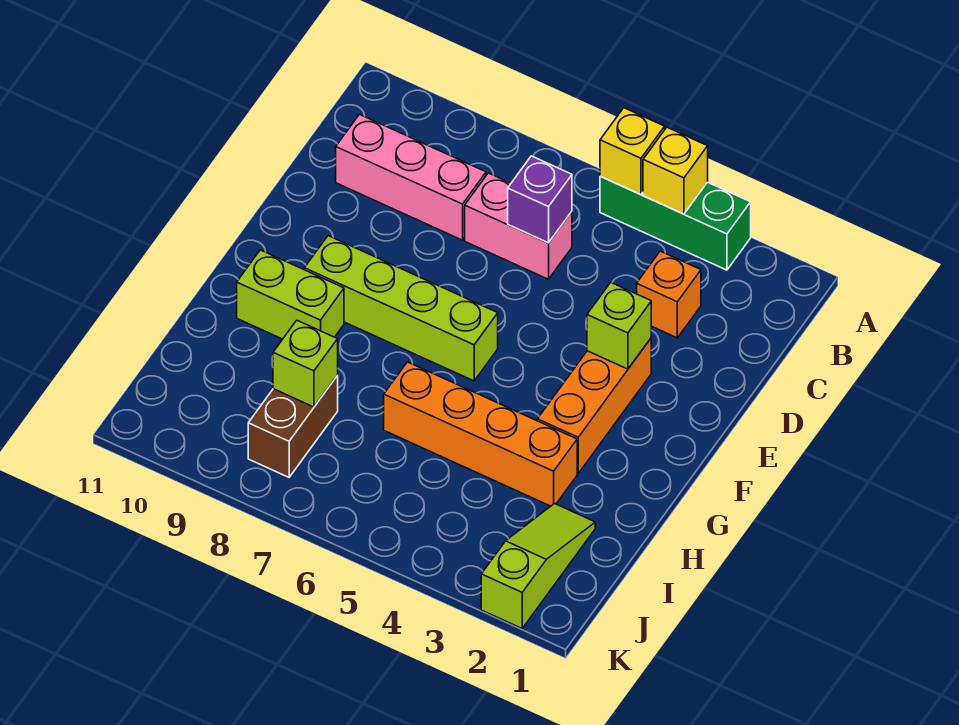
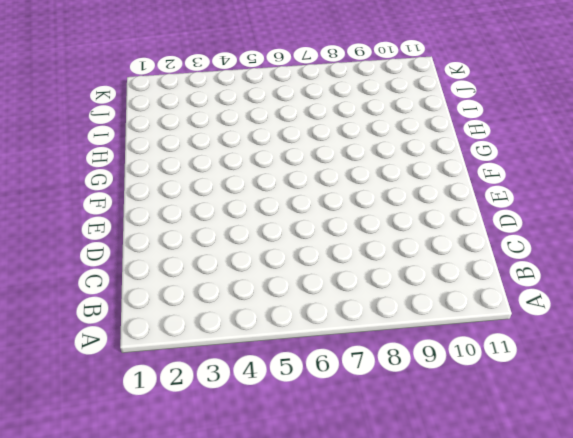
none -> green 1x3 brick [600,176,751,270]
none -> orange 1x1 brick [637,251,701,338]
none -> pink 1x2 brick [465,173,572,279]

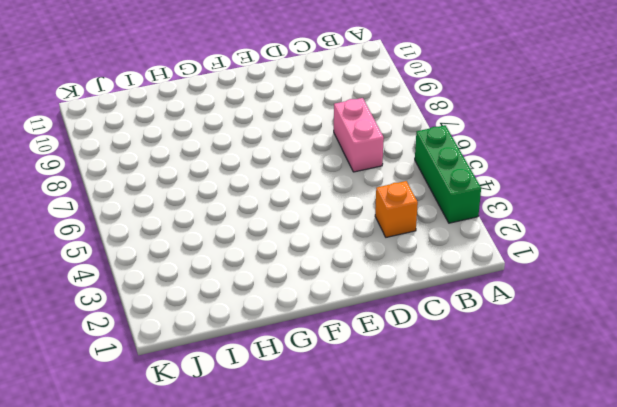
none -> pink 1x3 brick [336,114,486,240]
none -> orange 1x3 brick [537,339,651,473]
none -> lime 1x4 brick [304,236,498,381]

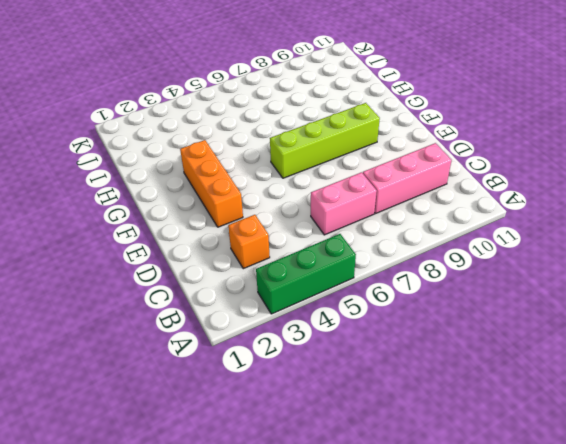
none -> lime 1x2 brick [237,250,344,339]
none -> orange 1x4 brick [384,362,577,506]
none -> lime 1x3 slope [481,504,595,628]

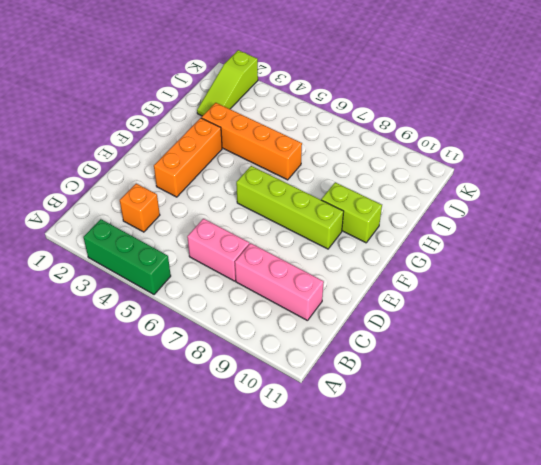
none -> brown 1x2 brick [248,376,338,477]
none -> yellow 1x1 brick [643,127,708,214]
none -> yellow 1x1 brick [600,108,665,195]

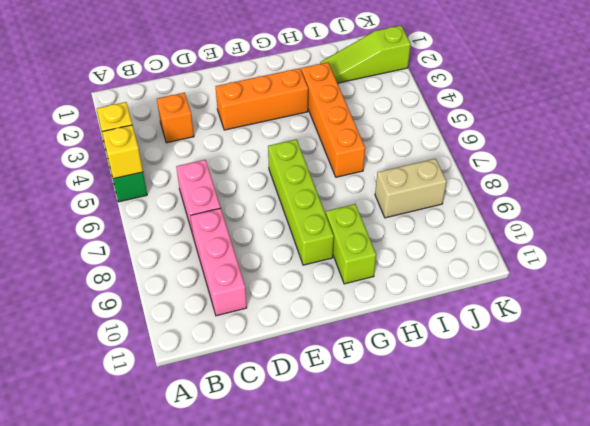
tan 1x2 brick [375,159,447,218] -> brown 1x2 brick [248,376,338,477]
none -> purple 1x1 brick [508,156,572,243]
none -> lime 1x1 brick [587,282,651,369]
none -> lime 1x1 brick [273,320,338,407]

